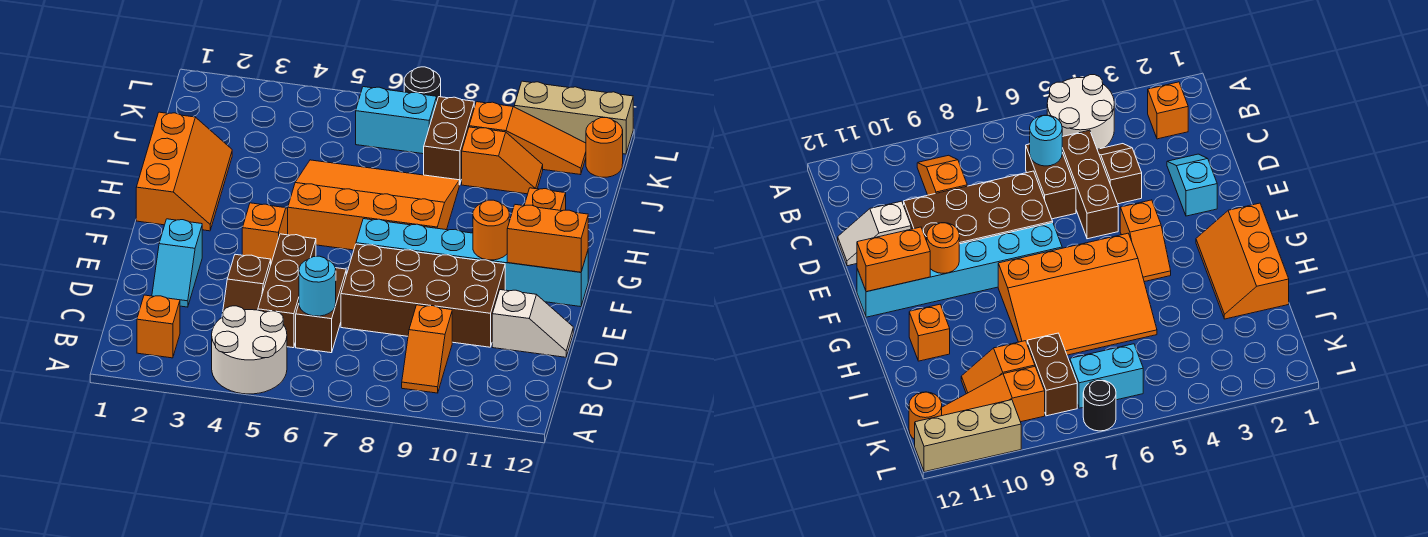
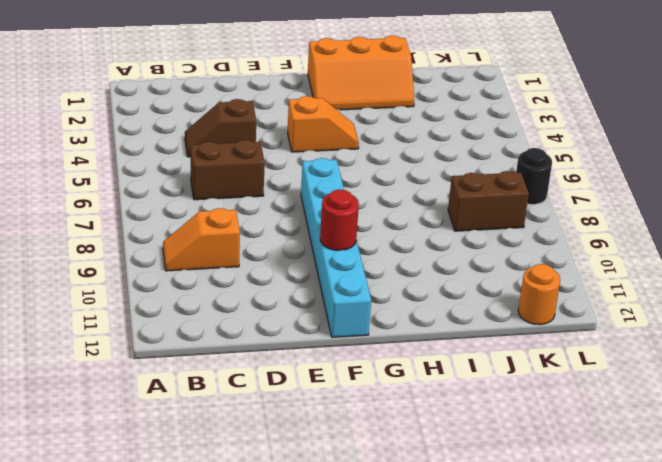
red 1x1 round brick [320,189,359,250] -> orange 1x1 round brick [473,200,509,260]
none -> white 2x2 round brick [212,306,287,394]
none -> orange 1x1 brick [137,295,180,358]
none -> brown 1x3 brick [258,234,316,348]

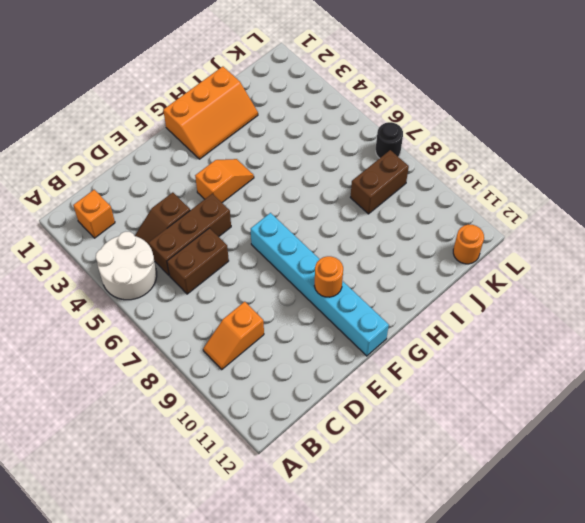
none -> cyan 1x2 slope [152,219,202,307]
none -> brown 2x4 brick [341,244,505,347]
none -> white 1x2 slope [492,290,573,357]

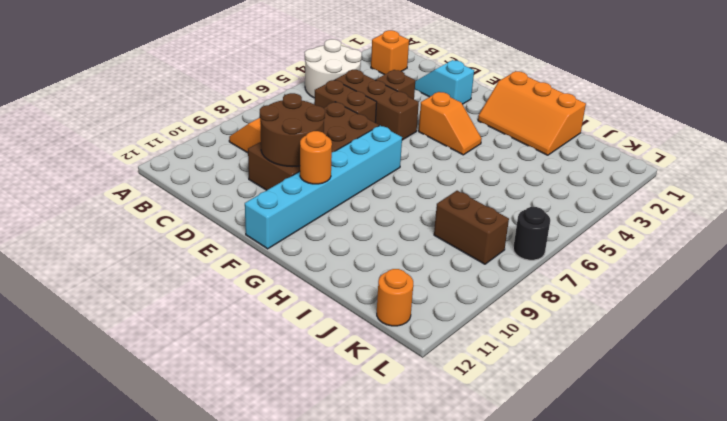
brown 2x2 round brick [260,93,325,167] -> none
none -> white 1x2 slope [492,290,573,357]
none -> orange 3x4 slope [288,160,459,250]
none -> orange 1x1 brick [524,188,566,211]

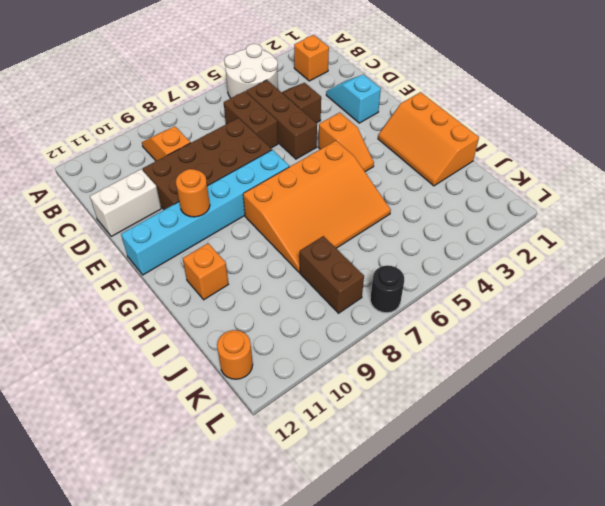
white 1x2 brick [90,169,161,236] -> white 1x2 slope [492,290,573,357]
none -> orange 1x2 slope [462,127,543,194]
none -> cyan 1x2 brick [356,87,437,154]
none -> orange 1x3 slope [469,102,586,175]

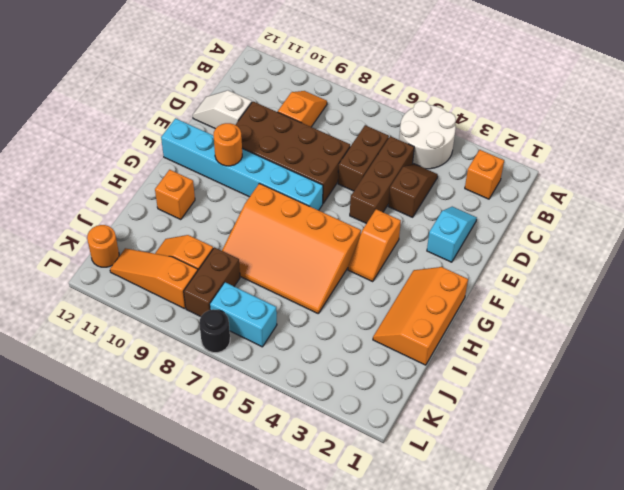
none -> tan 1x3 brick [514,81,633,154]
none -> cyan 1x1 round brick [299,256,336,316]
none -> orange 1x2 brick [507,205,588,272]

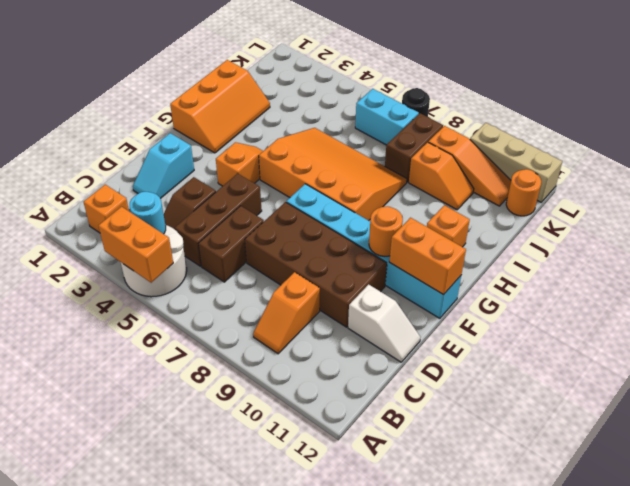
orange 1x2 brick [99,207,173,283] -> none
cyan 1x1 round brick [130,192,166,234] -> cyan 1x1 round brick moved to [299,256,336,316]

